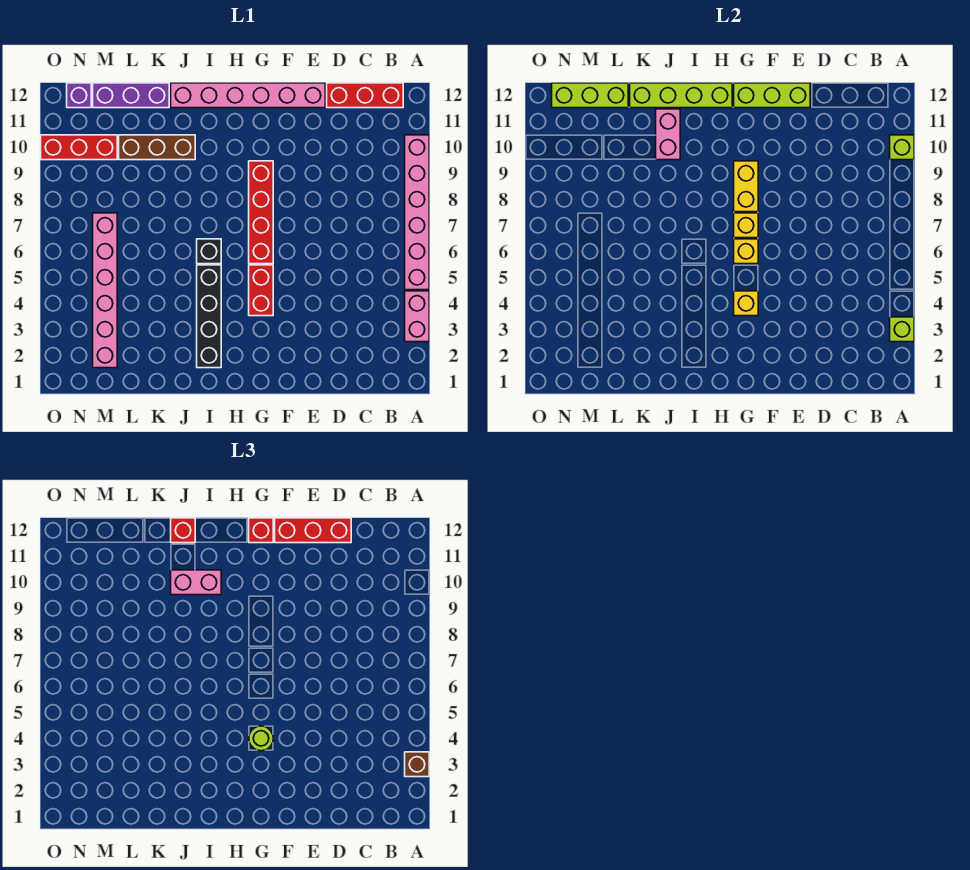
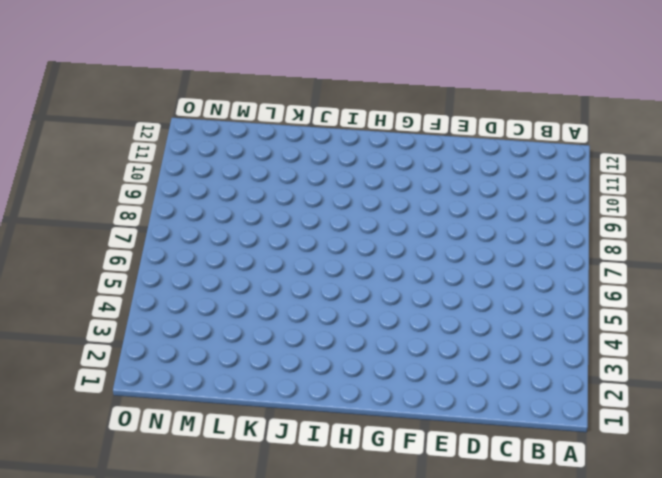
none -> pink 1x2 brick [405,291,429,342]
none -> pink 1x6 brick [405,135,429,290]
none -> red 1x3 brick [327,83,403,108]

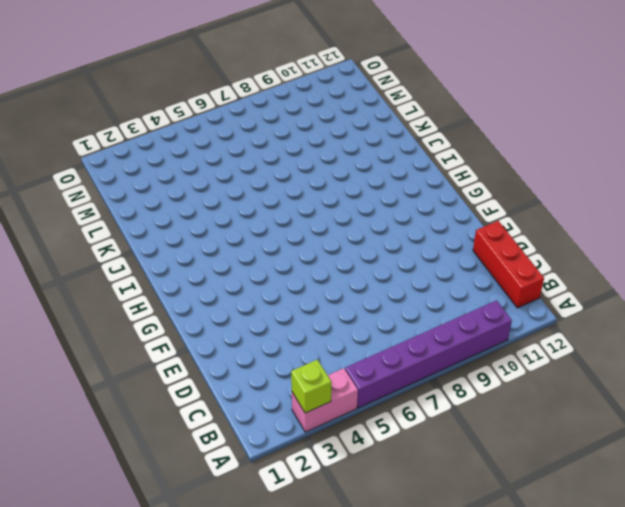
purple 1x6 brick [345,300,512,408] -> pink 1x6 brick [405,135,429,290]
none -> pink 1x6 brick [171,83,325,108]
none -> red 1x2 brick [249,265,273,316]
none -> red 1x4 brick [249,161,273,264]

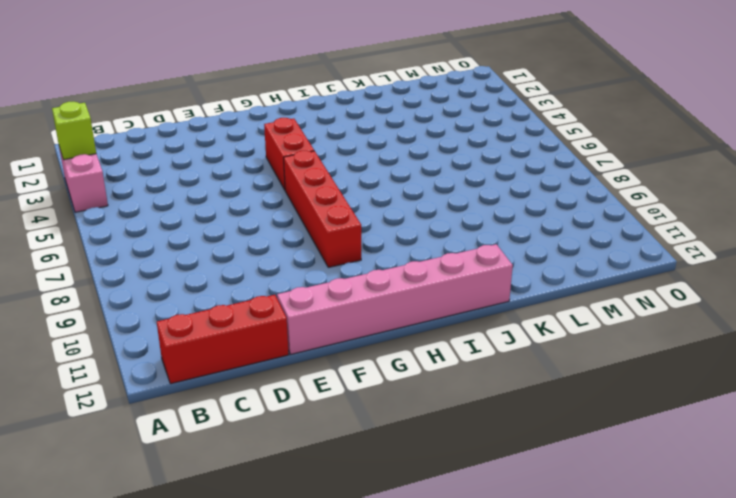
none -> pink 1x6 brick [405,135,429,290]
none -> black 1x4 brick [197,265,221,368]
none -> black 1x1 brick [197,239,221,264]

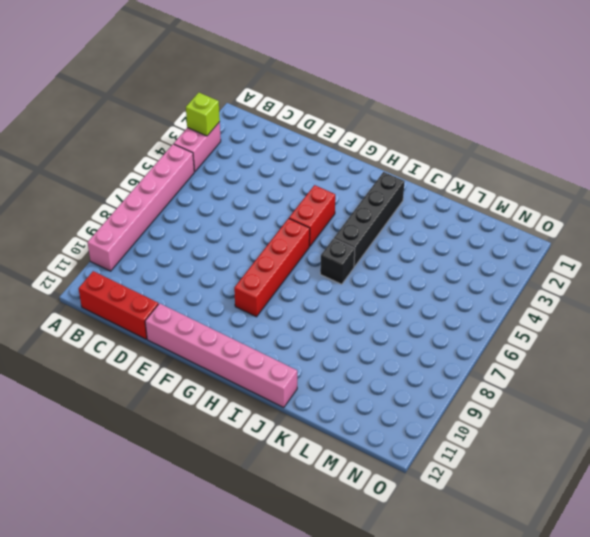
none -> brown 1x3 brick [119,135,195,160]
none -> purple 1x3 brick [93,83,169,108]
none -> pink 1x6 brick [93,213,117,368]

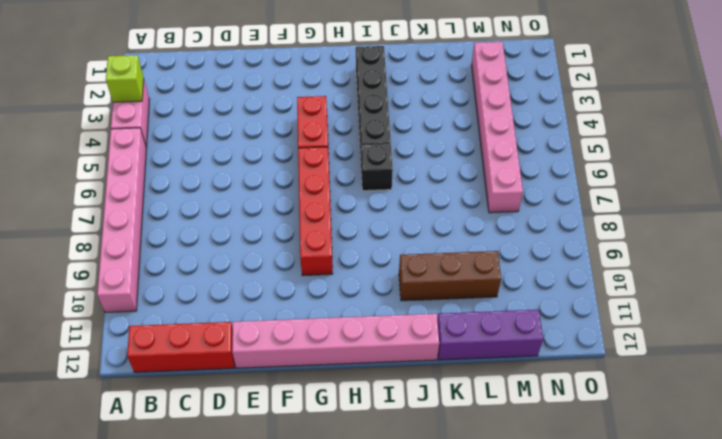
none -> red 1x3 brick [41,135,117,160]
none -> purple 1x1 brick [67,83,91,108]
none -> lime 1x1 brick [890,135,914,160]

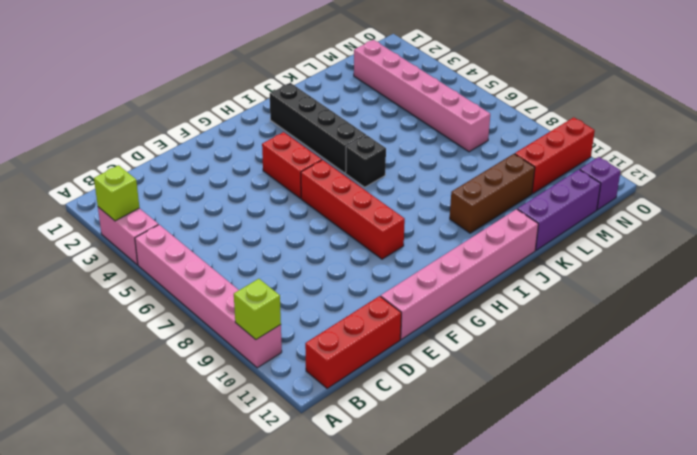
none -> lime 1x3 brick [734,83,810,108]
none -> yellow 1x1 brick [734,291,758,316]
none -> yellow 1x1 brick [734,239,758,264]

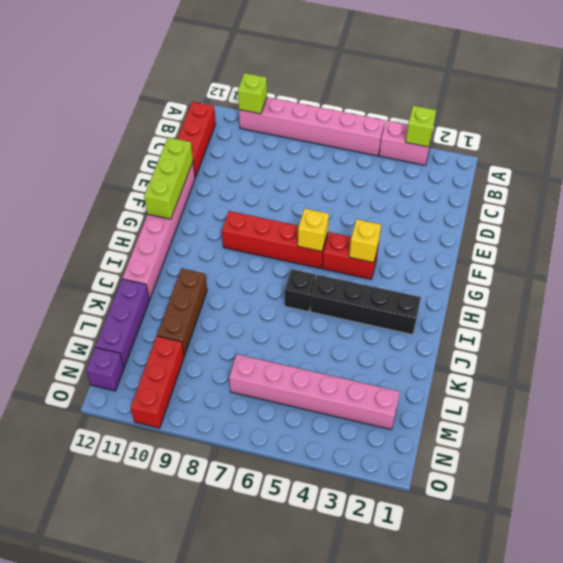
none -> yellow 1x1 brick [734,213,758,238]
none -> yellow 1x2 brick [734,161,758,212]
none -> lime 1x4 brick [630,83,732,108]

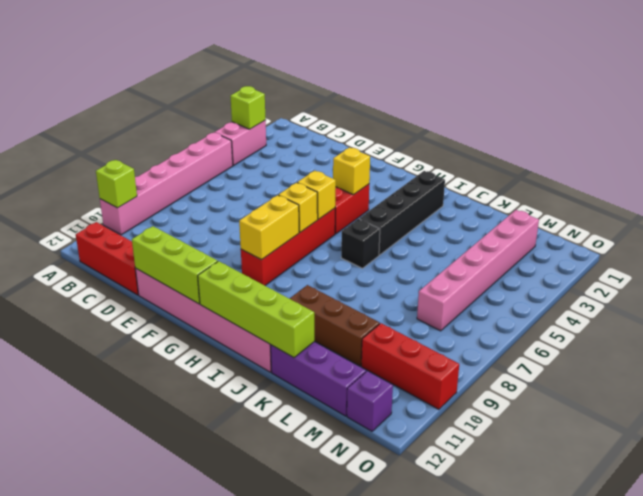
none -> pink 1x2 brick [656,109,680,160]
none -> lime 1x3 brick [552,83,628,108]
none -> brown 1x1 brick [405,752,429,777]

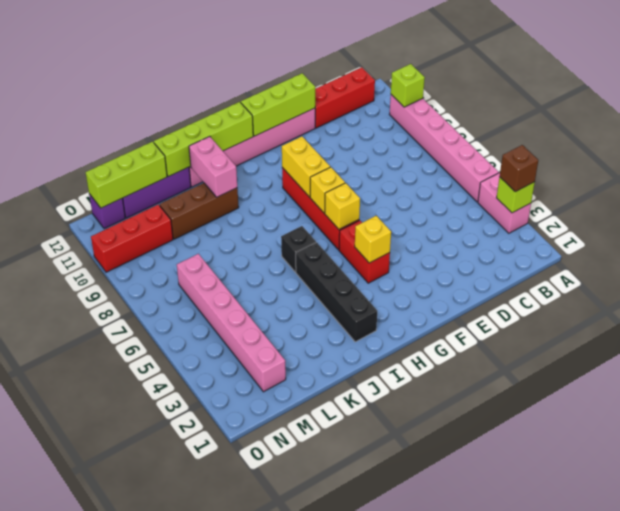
none -> red 1x3 brick [275,518,351,543]
none -> lime 1x1 round brick [249,726,273,751]
none -> red 1x1 brick [249,518,273,543]

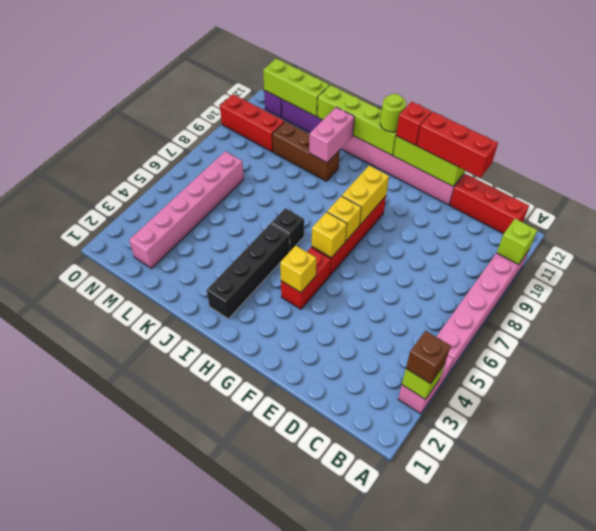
lime 1x1 round brick [380,94,406,132] -> lime 1x1 round brick moved to [249,726,273,751]
none -> pink 1x2 brick [171,570,221,595]
none -> red 1x1 brick [171,518,195,543]

